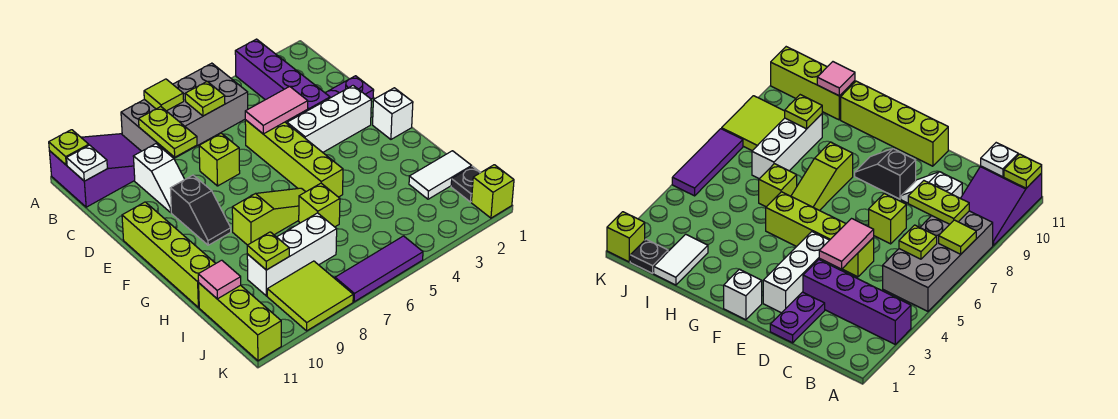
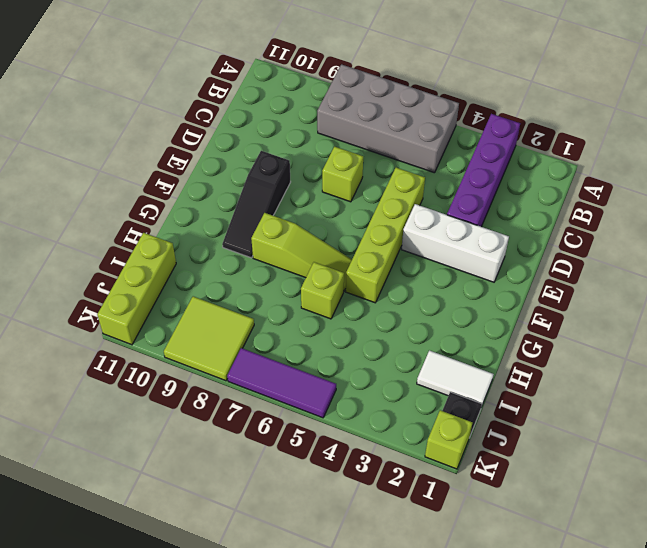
black 1x3 slope [222,151,291,258] -> black 1x2 slope [170,175,231,245]
none -> purple 2x3 slope [49,134,141,207]
none -> white 1x2 slope [133,144,185,212]
none -> purple 1x2 plate [325,76,374,99]

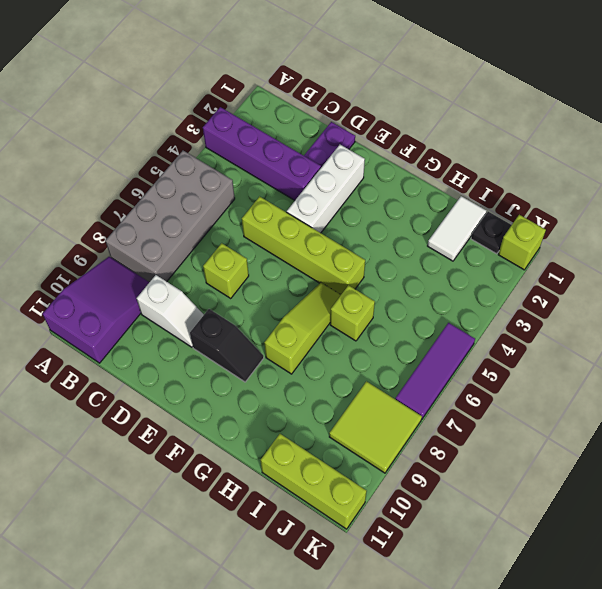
none -> lime 1x4 brick [122,202,216,307]
none -> white 1x1 brick [373,88,413,139]
none -> white 1x3 brick [247,213,337,296]

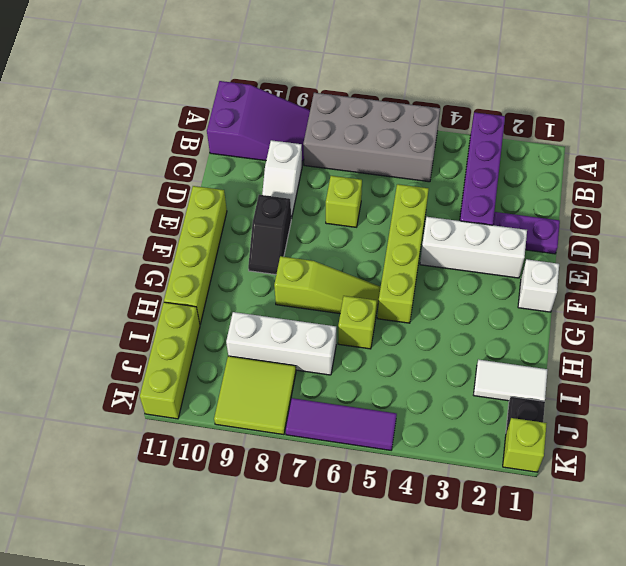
none -> lime 1x1 tile [144,79,184,111]
none -> lime 1x1 plate [49,130,89,165]
none -> lime 1x1 plate [185,82,225,116]

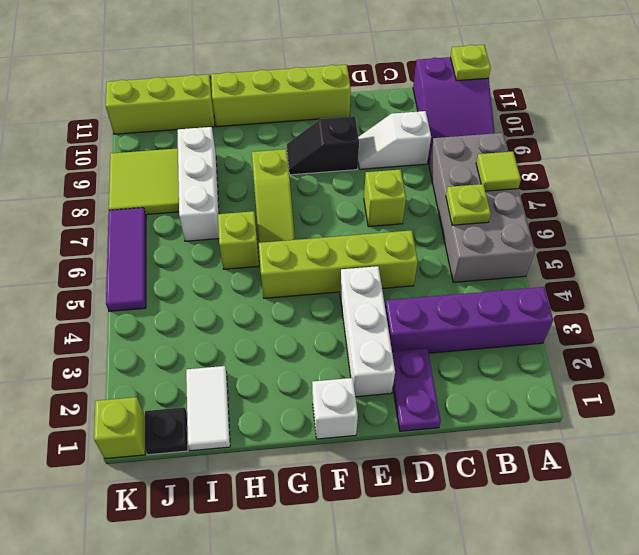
none -> lime 1x2 plate [139,107,197,157]
none -> white 1x1 plate [67,145,107,181]
none -> pink 1x2 tile [245,86,308,134]

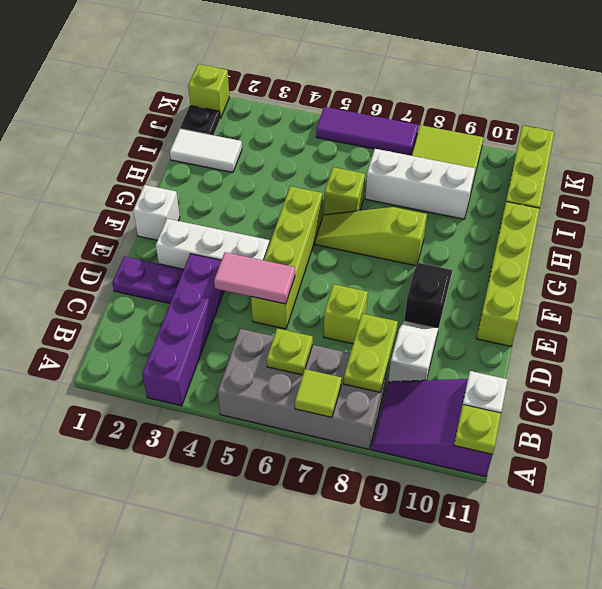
none -> lime 1x1 plate [247,232,289,270]
none -> pink 1x1 tile [198,260,241,299]

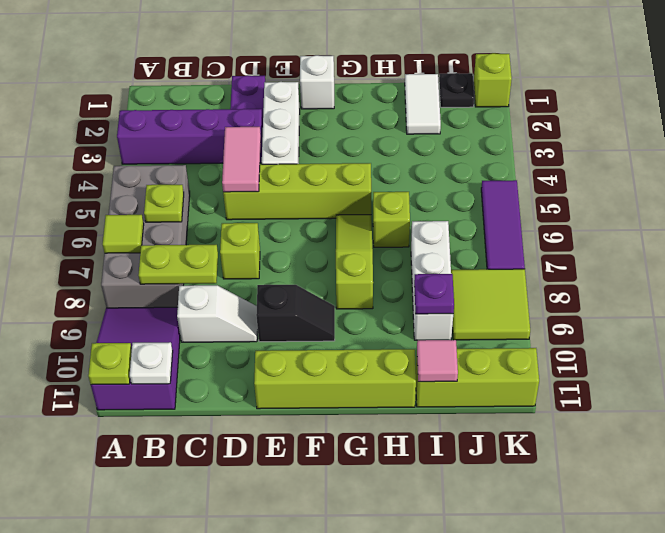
purple 1x1 plate [414,274,454,314] -> lime 1x1 plate [247,232,289,270]

